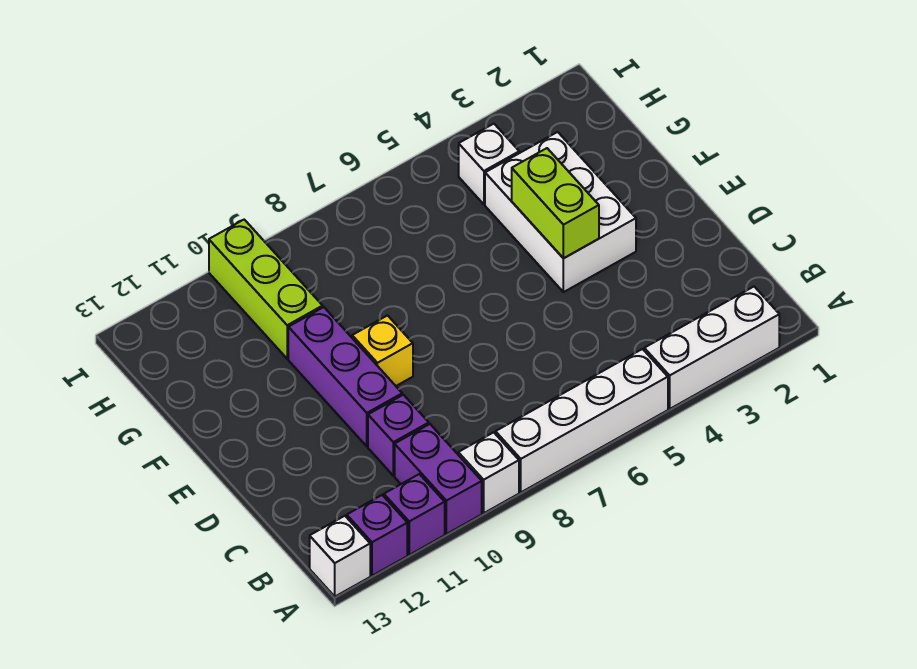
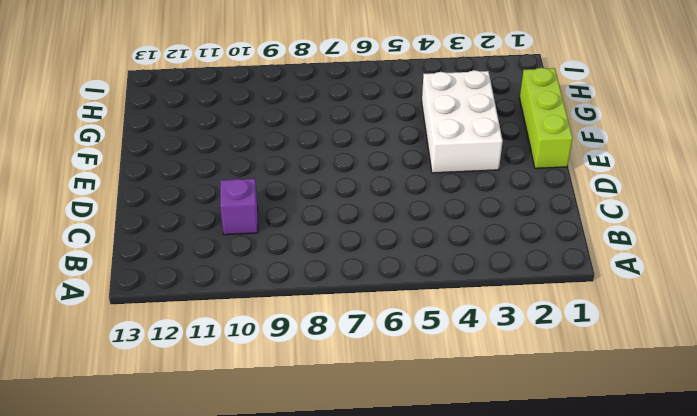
lime 1x3 brick [520,68,573,168] -> lime 1x3 brick moved to [209,220,323,359]
none -> white 1x3 brick [644,287,779,409]
none -> white 1x4 brick [496,349,668,492]
none -> white 1x1 brick [458,432,519,513]

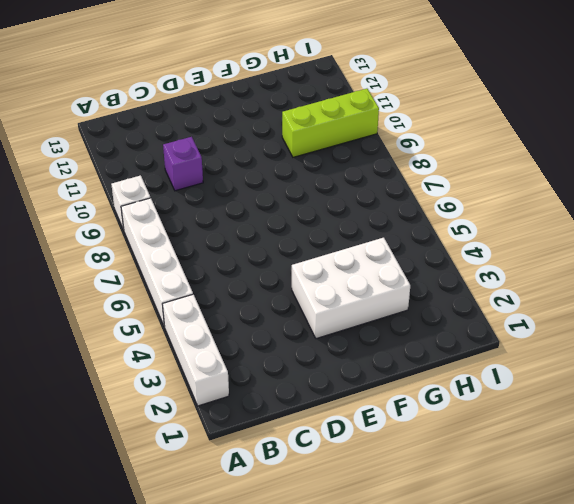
none -> purple 1x2 brick [395,424,482,534]
none -> purple 1x1 brick [384,474,445,555]
none -> purple 1x1 brick [347,495,407,576]

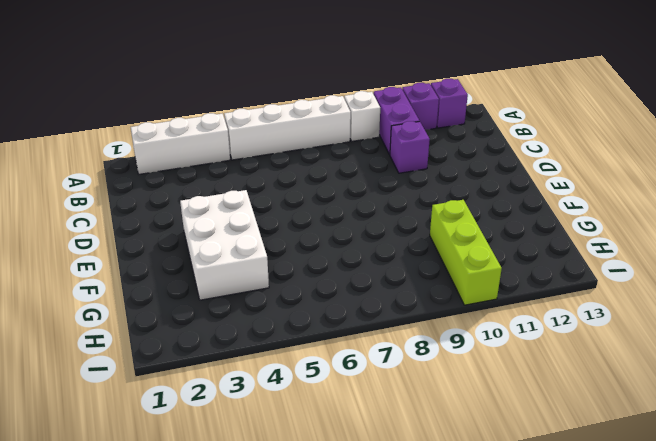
none -> white 1x1 brick [310,516,370,597]
none -> purple 1x3 brick [288,307,402,446]
none -> yellow 1x1 brick [352,316,413,386]

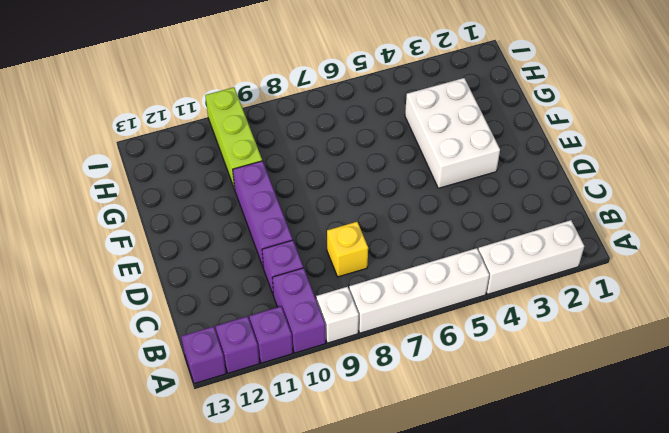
purple 1x1 brick [181,327,226,384] -> white 1x1 brick [310,516,370,597]
yellow 1x1 brick [327,222,368,277] -> yellow 1x1 brick moved to [352,316,413,386]
none -> white 1x1 brick [459,124,519,204]
none -> lime 1x2 brick [512,148,599,258]

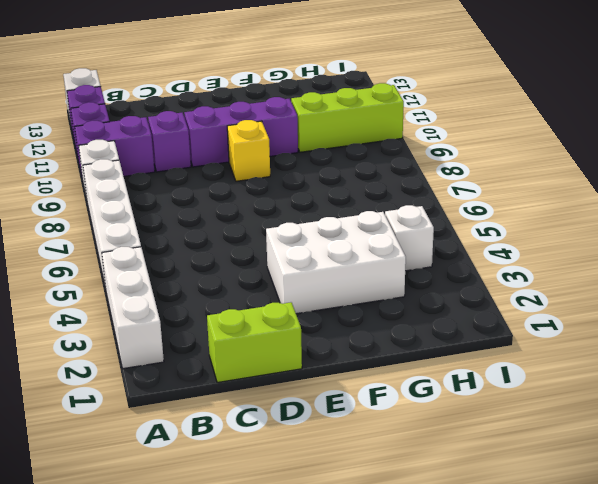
lime 1x2 brick [207,302,302,383] -> lime 1x2 brick moved to [512,148,599,258]

